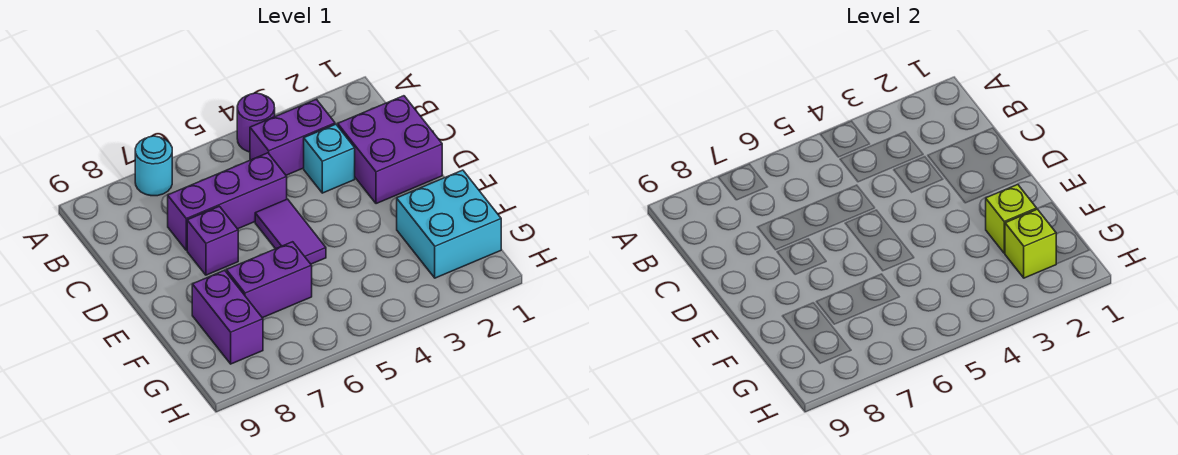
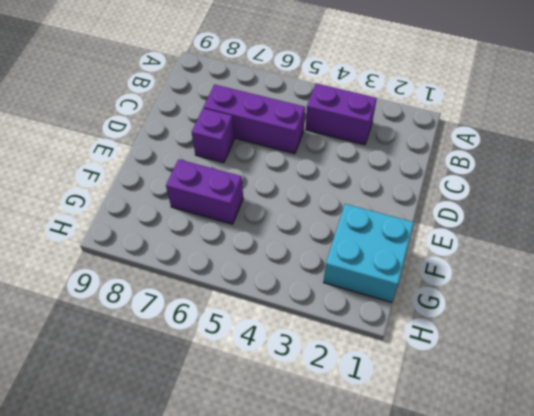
none -> purple 1x1 round brick [237,93,275,152]
none -> cyan 1x1 round brick [135,136,172,196]
none -> purple 2x2 brick [338,96,442,204]

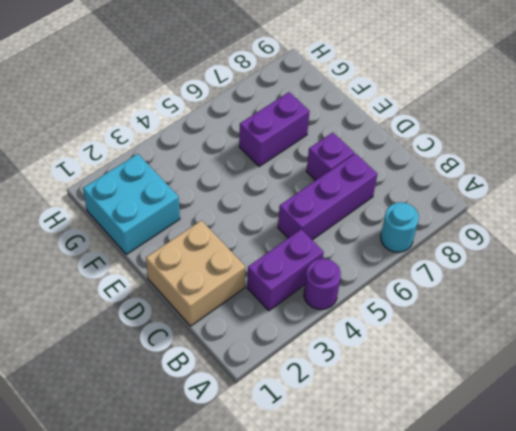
tan 2x2 brick [146,220,245,326] -> purple 2x2 brick [338,96,442,204]
none -> cyan 1x1 brick [304,124,355,193]
none -> purple 1x2 tile [255,199,326,264]
none -> purple 1x2 brick [192,270,263,364]

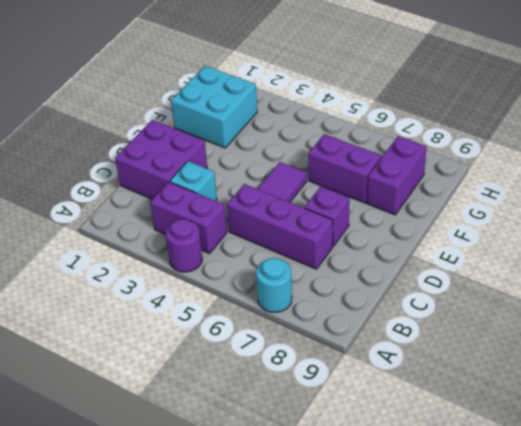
none -> lime 1x1 brick [986,184,1037,253]
none -> lime 1x1 brick [1005,209,1056,278]

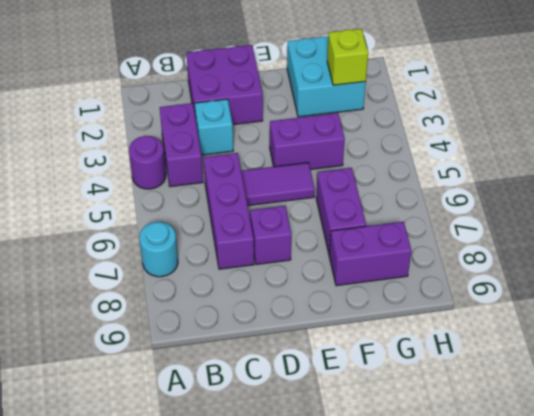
purple 1x2 brick [270,113,345,170] -> none
none -> lime 1x1 brick [986,184,1037,253]

